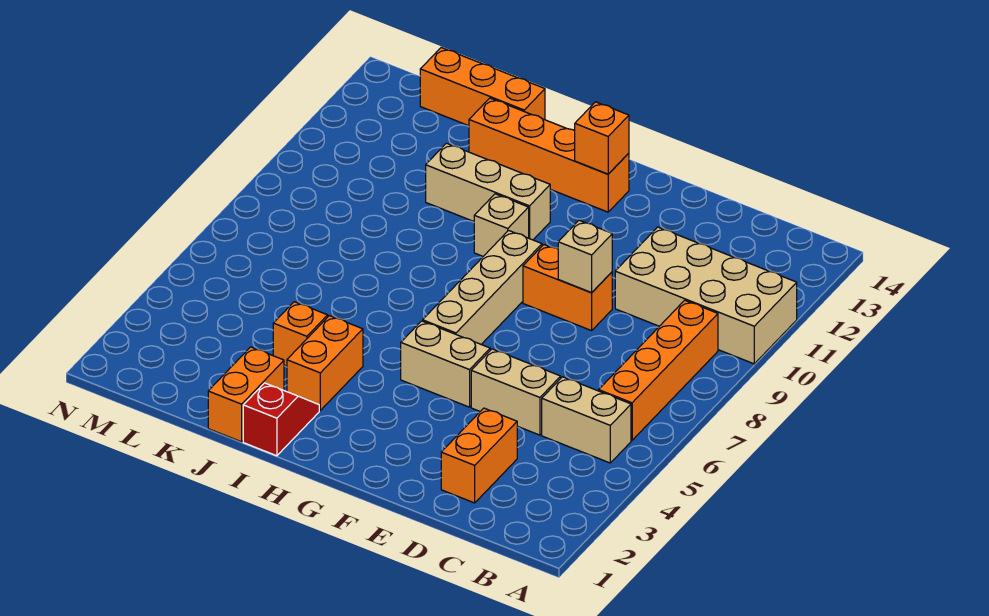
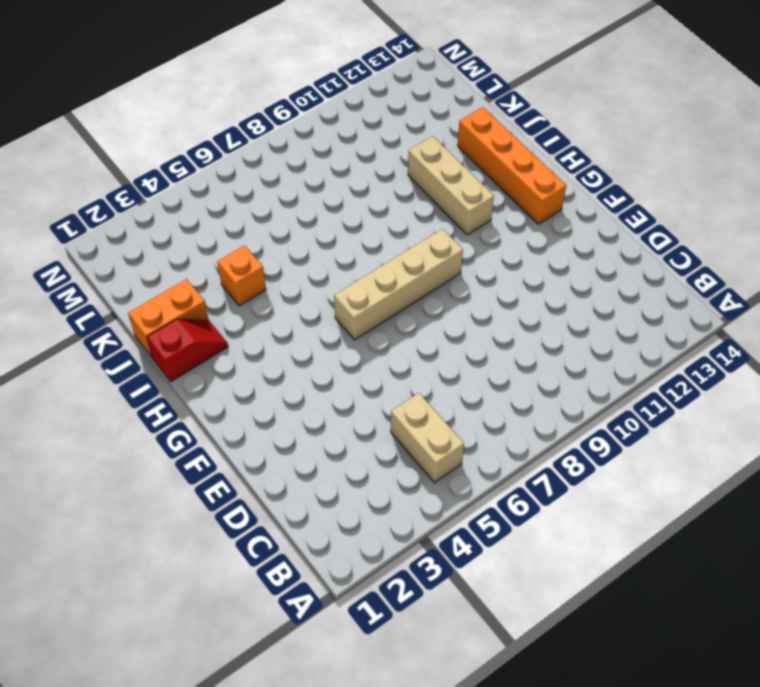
none -> tan 2x4 brick [615,227,797,364]
none -> orange 1x4 brick [599,300,718,440]
none -> orange 1x2 brick [441,408,517,503]

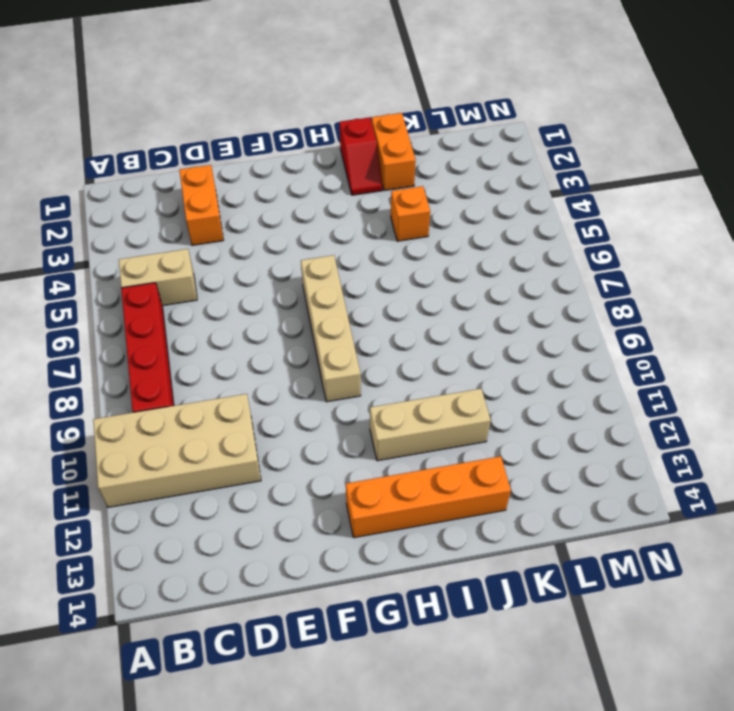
red 1x4 brick [121,283,174,413] -> orange 1x4 brick [599,300,718,440]
none -> tan 1x2 brick [471,349,561,435]
none -> orange 1x2 brick [523,245,612,331]
none -> tan 1x2 brick [401,321,490,407]

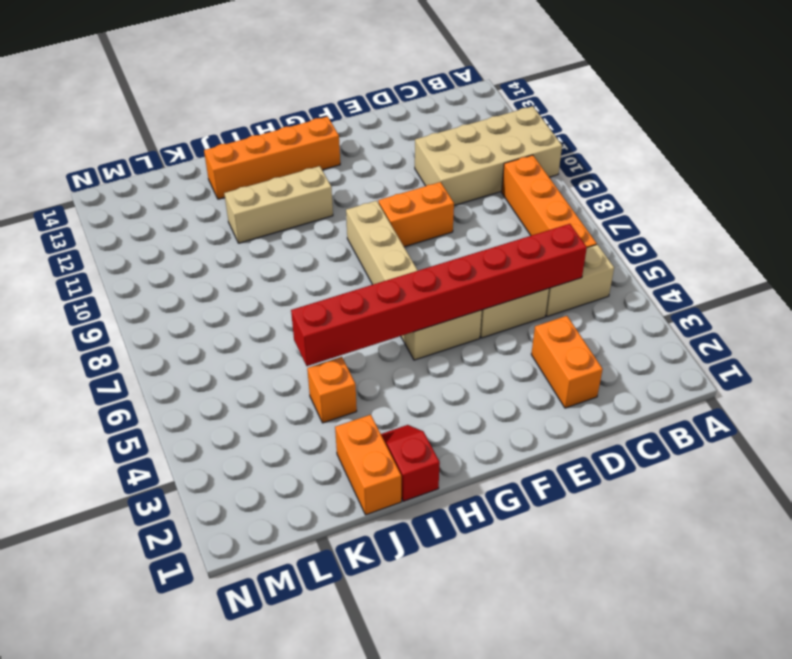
red 1x8 brick [291,224,587,366] -> none
none -> tan 1x1 brick [474,194,529,256]
none -> orange 1x2 brick [287,316,363,410]
none -> orange 1x3 brick [420,48,545,126]

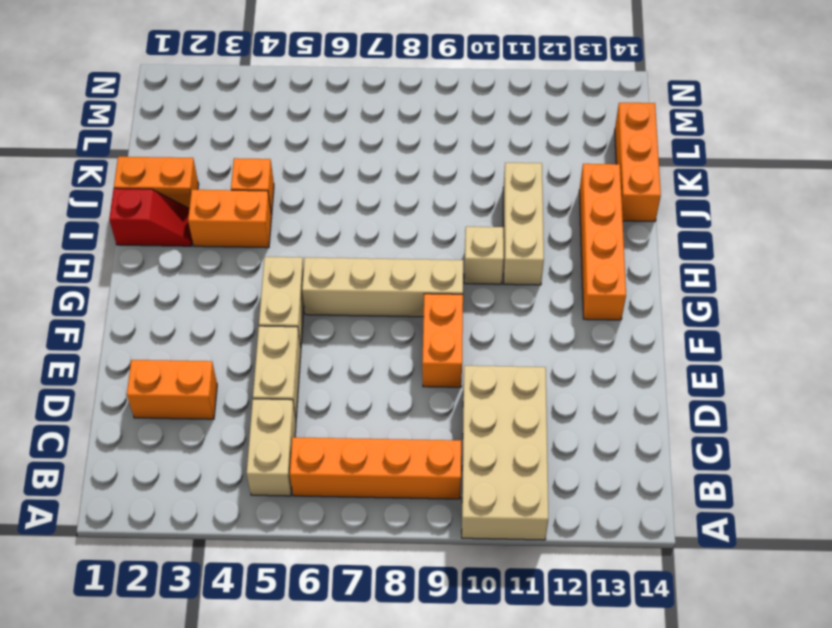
none -> tan 1x1 brick [558,220,612,293]
none -> orange 1x1 brick [575,102,629,174]

